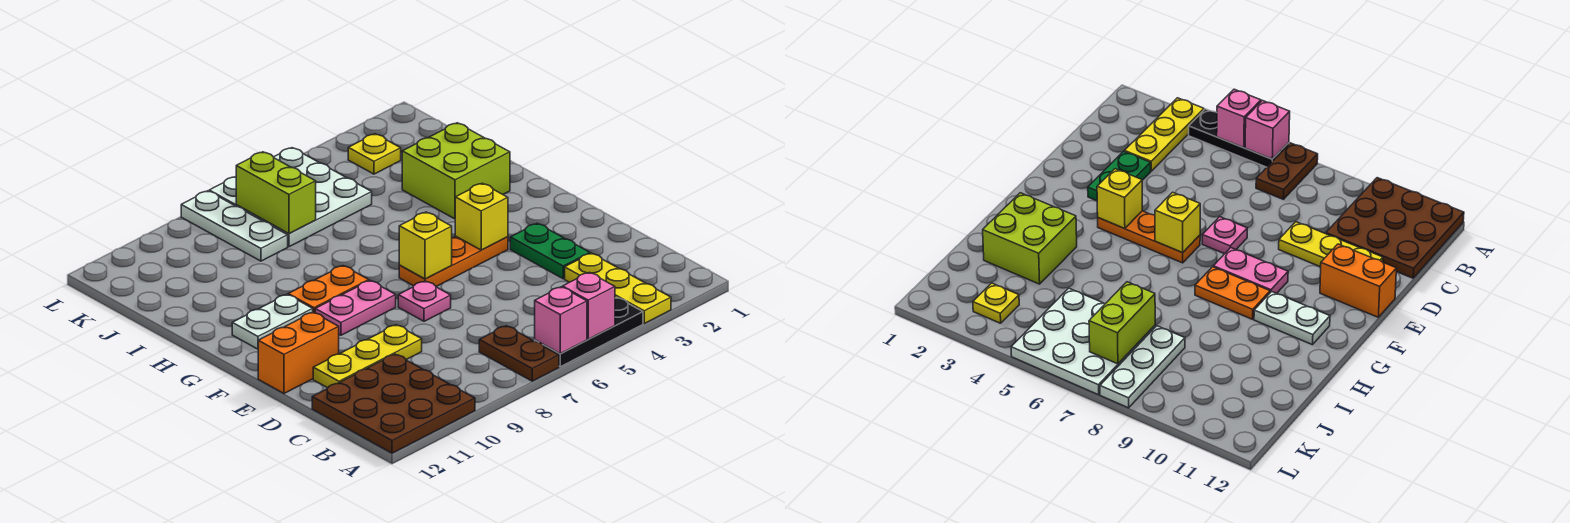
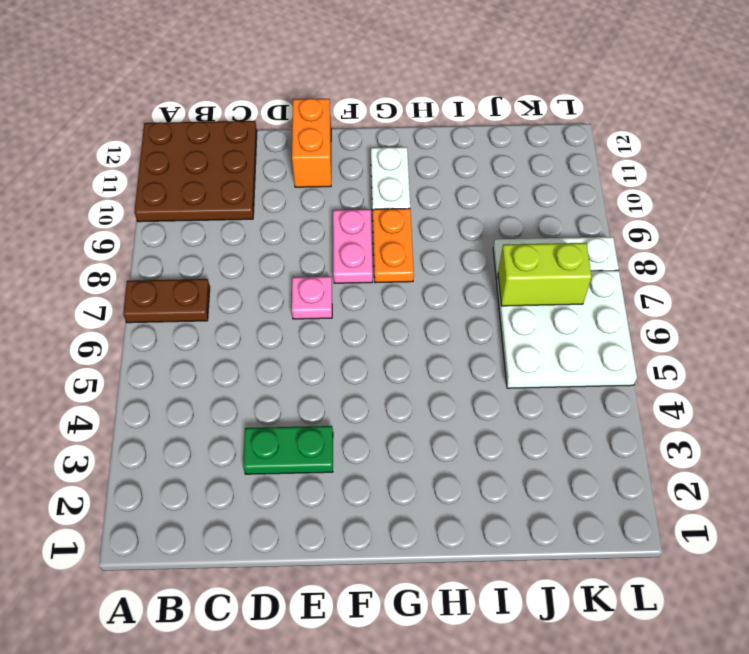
none -> yellow 1x3 plate [565,253,671,323]
none -> black 1x3 plate [535,298,643,367]
none -> yellow 1x3 plate [313,325,422,388]

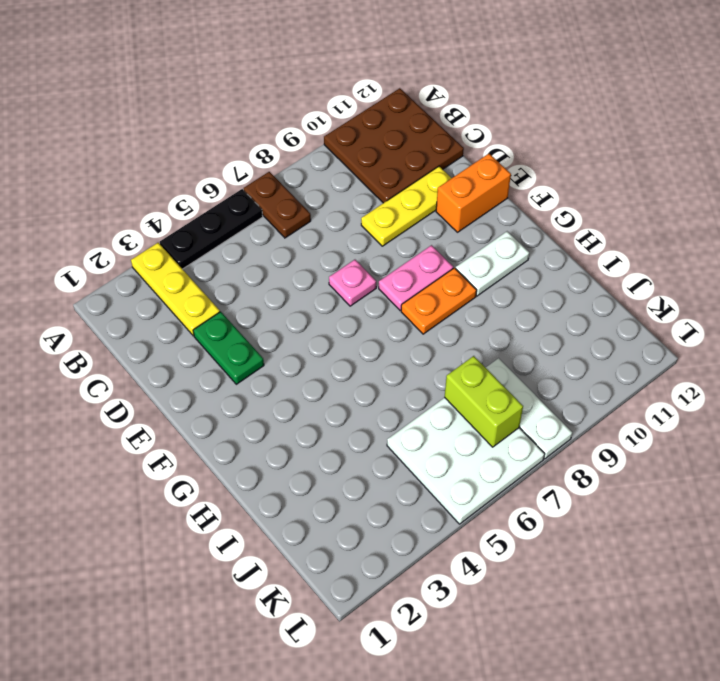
none -> orange 1x3 plate [399,236,508,286]
none -> lime 2x2 brick [402,123,510,219]
none -> yellow 1x1 plate [348,134,401,174]

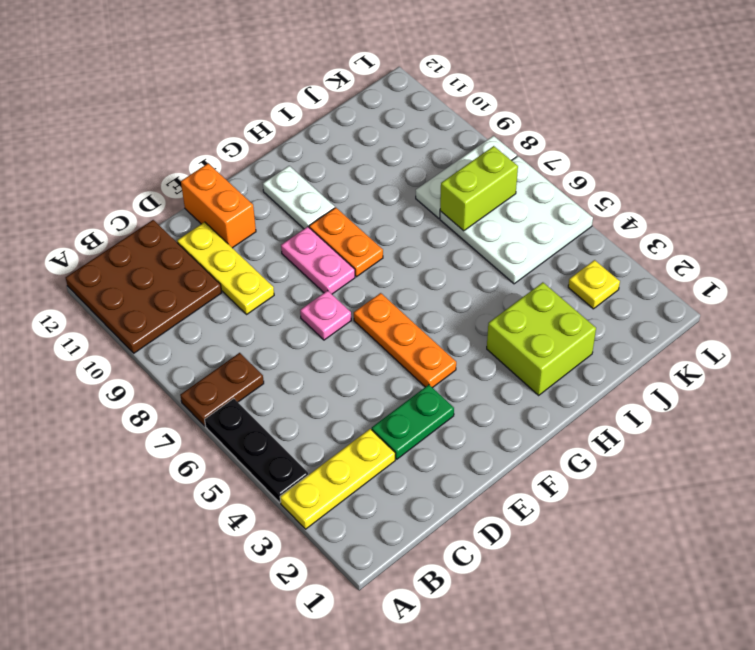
none -> pink 1x1 brick [563,272,615,339]
none -> pink 1x1 brick [535,287,587,354]
none -> yellow 1x1 brick [455,183,508,250]

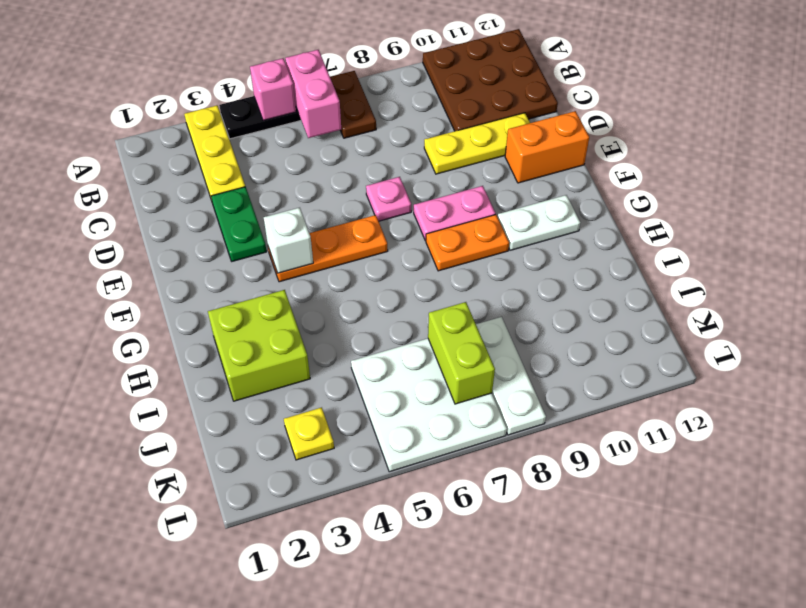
pink 1x2 brick [285,50,341,138] -> pink 1x1 brick [535,287,587,354]
white 1x1 brick [264,208,313,273] -> yellow 1x1 brick [455,183,508,250]
none -> yellow 1x1 brick [399,212,452,279]

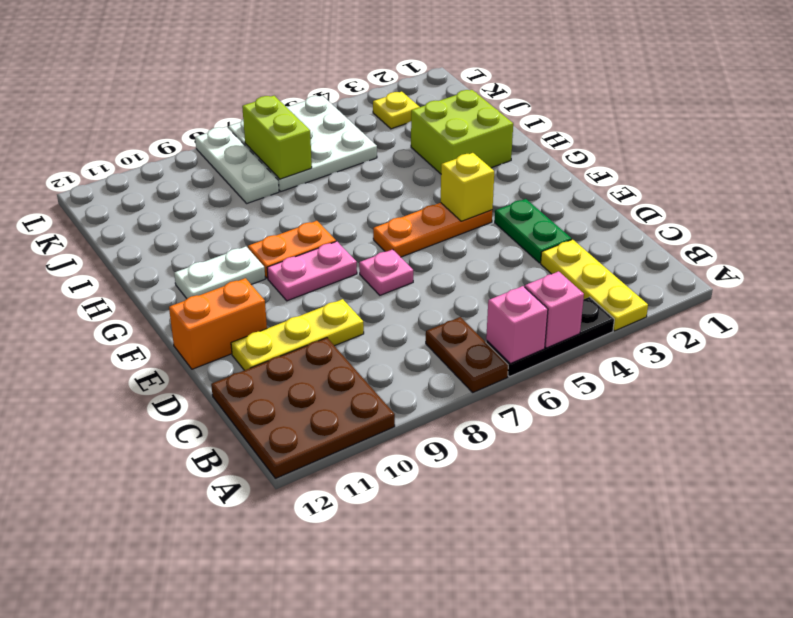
none -> yellow 1x1 brick [399,212,452,279]

